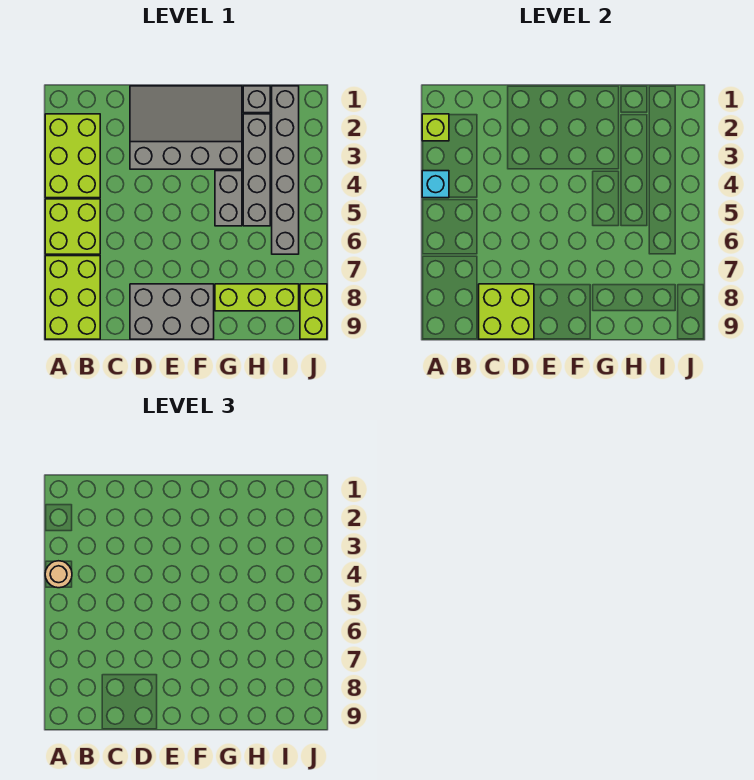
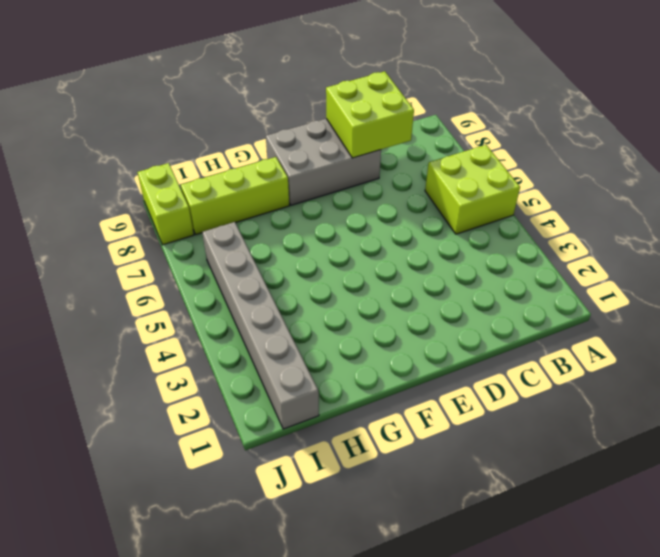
none -> lime 2x3 brick [45,114,100,198]
none -> lime 2x3 brick [45,256,100,339]
none -> grey 3x4 slope [130,86,242,169]

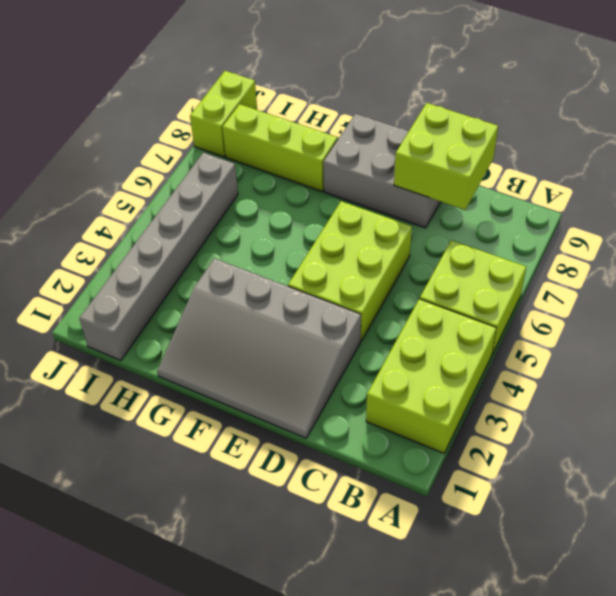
lime 2x3 brick [288,201,412,341] -> lime 2x3 brick moved to [45,256,100,339]
none -> grey 1x2 brick [215,171,242,226]
none -> grey 1x1 brick [243,86,270,113]
none -> grey 1x4 brick [243,114,270,226]

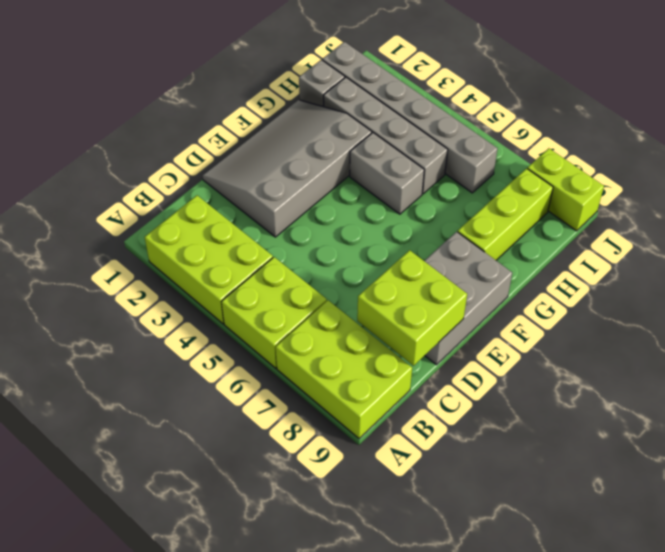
none -> lime 1x1 brick [422,114,449,141]
none -> cyan 1x1 brick [422,171,449,198]
none -> tan 1x1 round brick [45,561,72,588]

